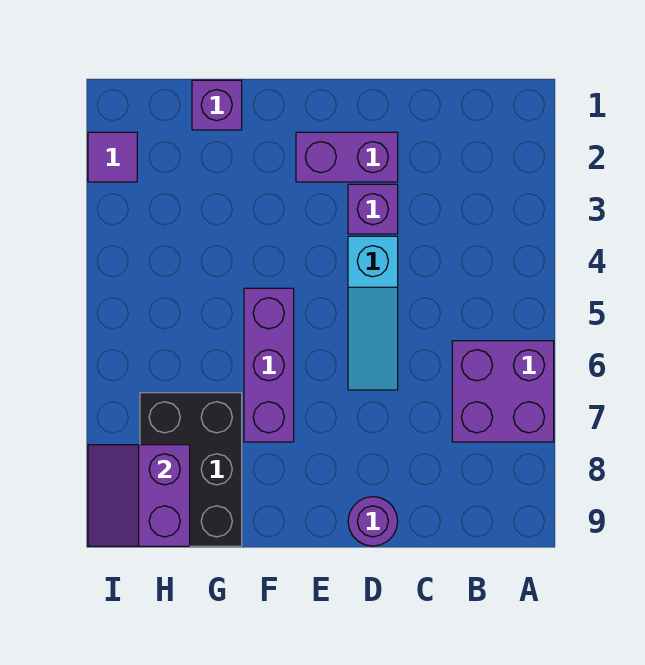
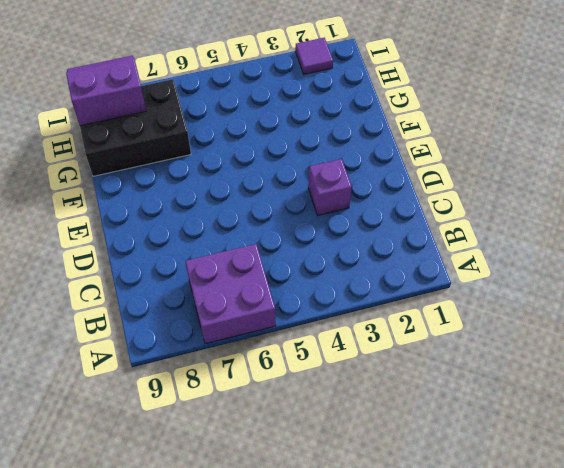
none -> purple 1x2 brick [296,132,398,182]
none -> cyan 1x3 slope [348,236,398,390]

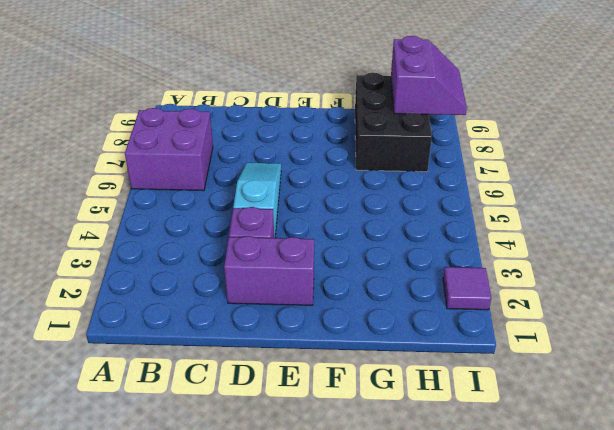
none -> purple 1x1 round brick [348,497,398,546]
none -> purple 1x3 brick [244,288,294,442]

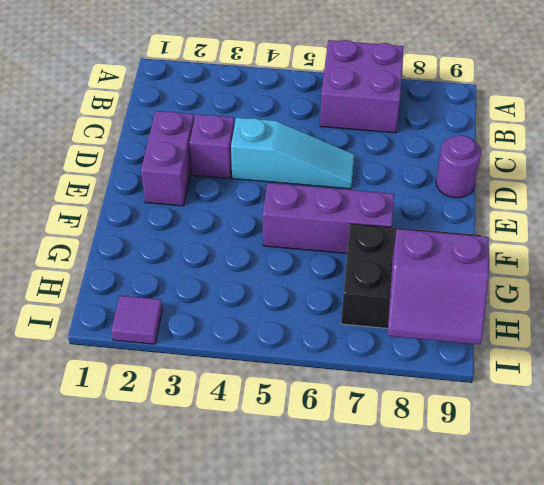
none -> purple 1x1 brick [192,80,242,130]

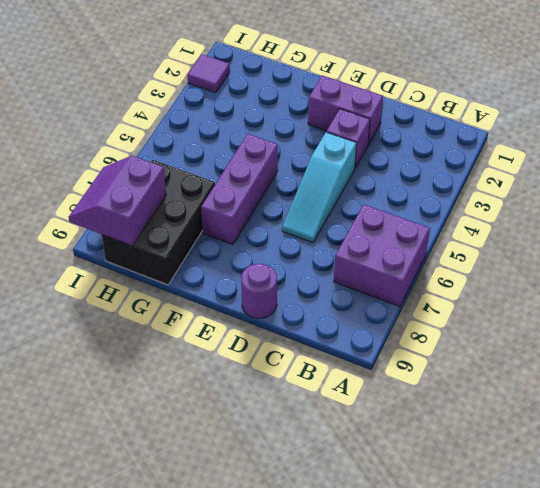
none -> purple 1x1 brick [192,80,242,130]

